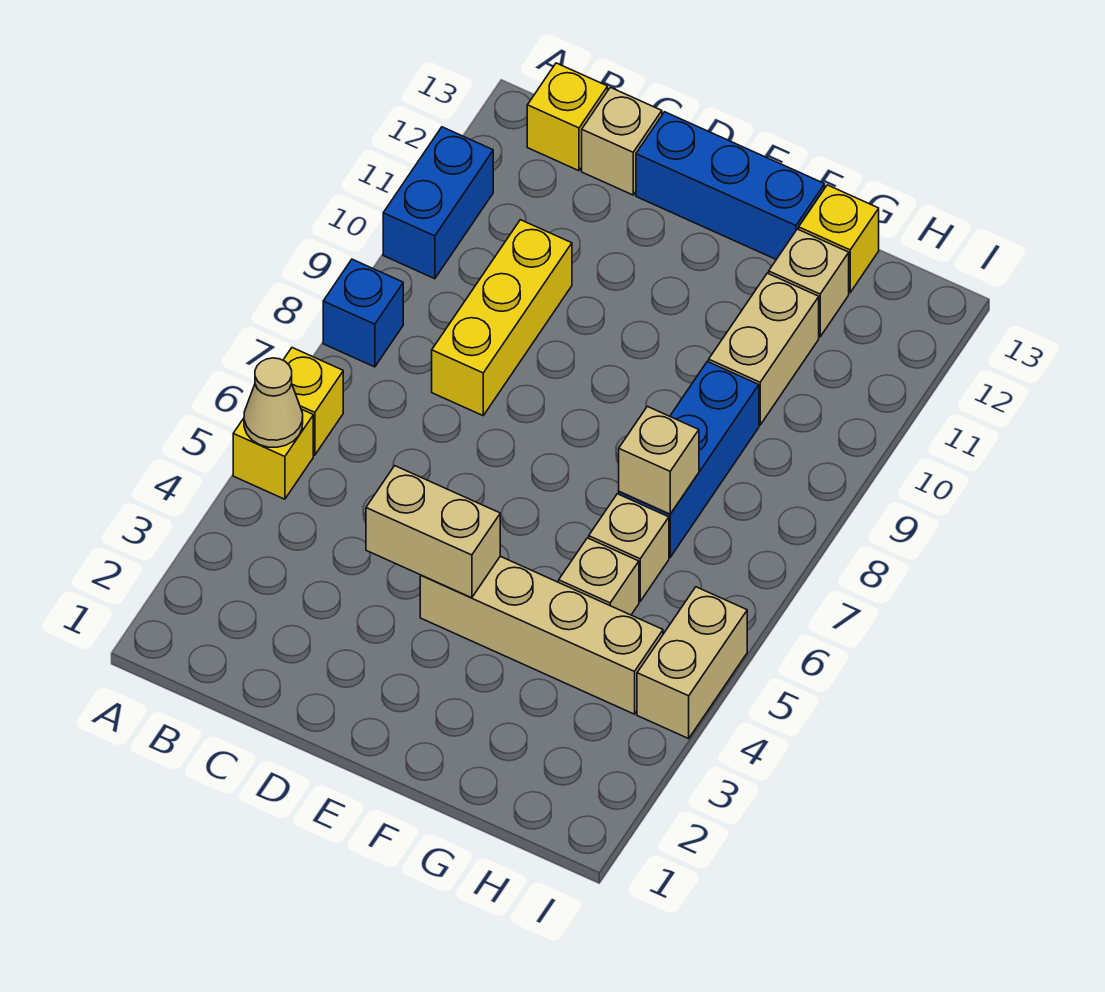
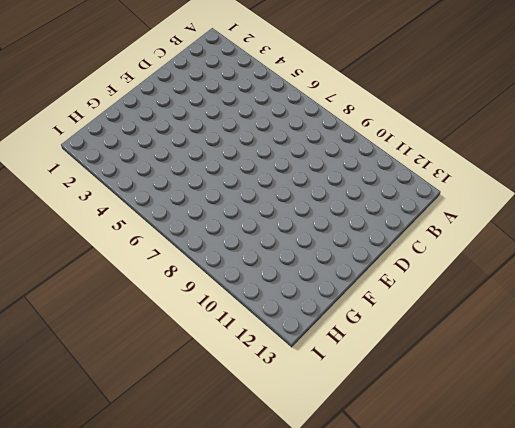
none -> yellow 1x1 brick [233,409,313,499]
none -> yellow 1x1 brick [283,348,343,455]
none -> blue 1x1 brick [323,259,403,367]

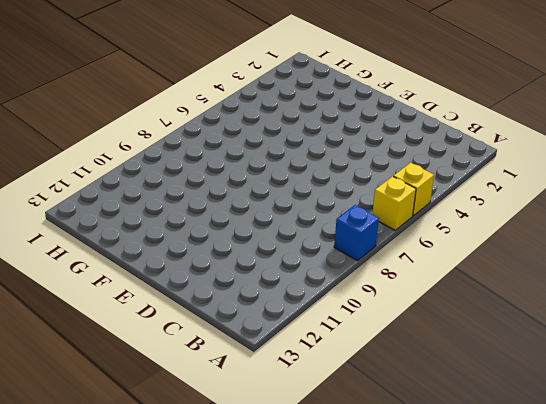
none -> blue 1x2 brick [383,127,493,279]
none -> yellow 1x1 brick [527,63,608,171]
none -> yellow 1x3 brick [432,220,572,416]

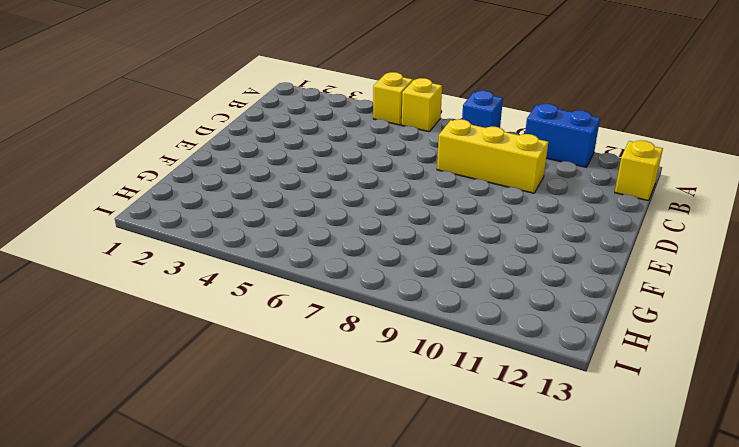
none -> tan 1x1 brick [582,87,662,195]
none -> blue 1x3 brick [636,112,825,259]
none -> tan 1x4 brick [420,556,663,714]

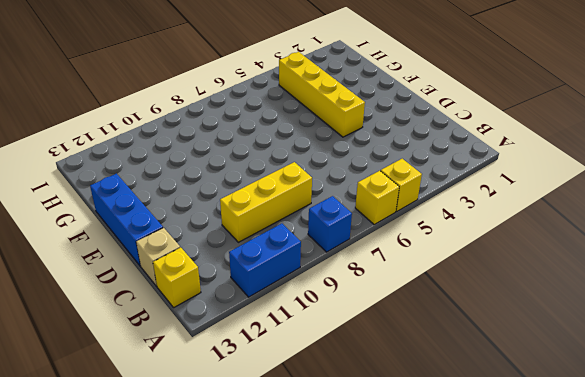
yellow 1x4 brick [279,52,365,137] -> tan 1x4 brick [420,556,663,714]
none -> tan 1x1 brick [559,538,639,615]
none -> tan 1x1 brick [589,494,669,601]
none -> blue 1x3 brick [619,361,759,557]

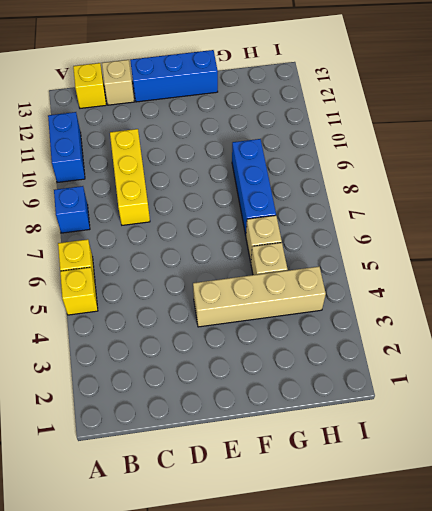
none -> tan 1x2 brick [709,273,819,425]
none -> tan 1x1 brick [769,229,849,337]
none -> yellow 1x1 brick [799,185,879,293]

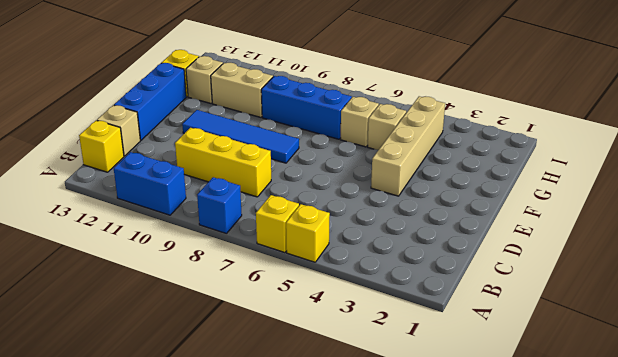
blue 1x4 tile [182,110,299,163] -> none
none -> tan 1x2 brick [637,587,747,739]
none -> tan 1x1 cone [244,358,303,447]
none -> tan 1x2 brick [366,466,500,598]

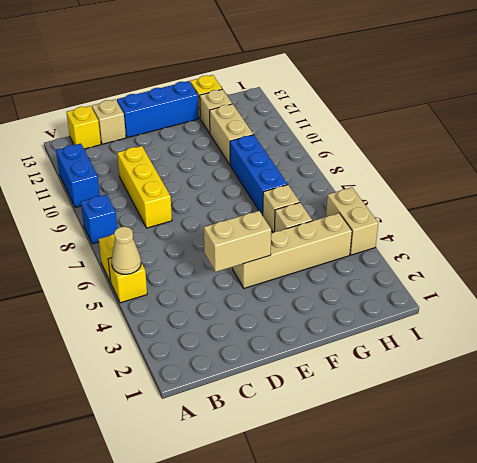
none -> tan 1x1 brick [619,406,699,514]

